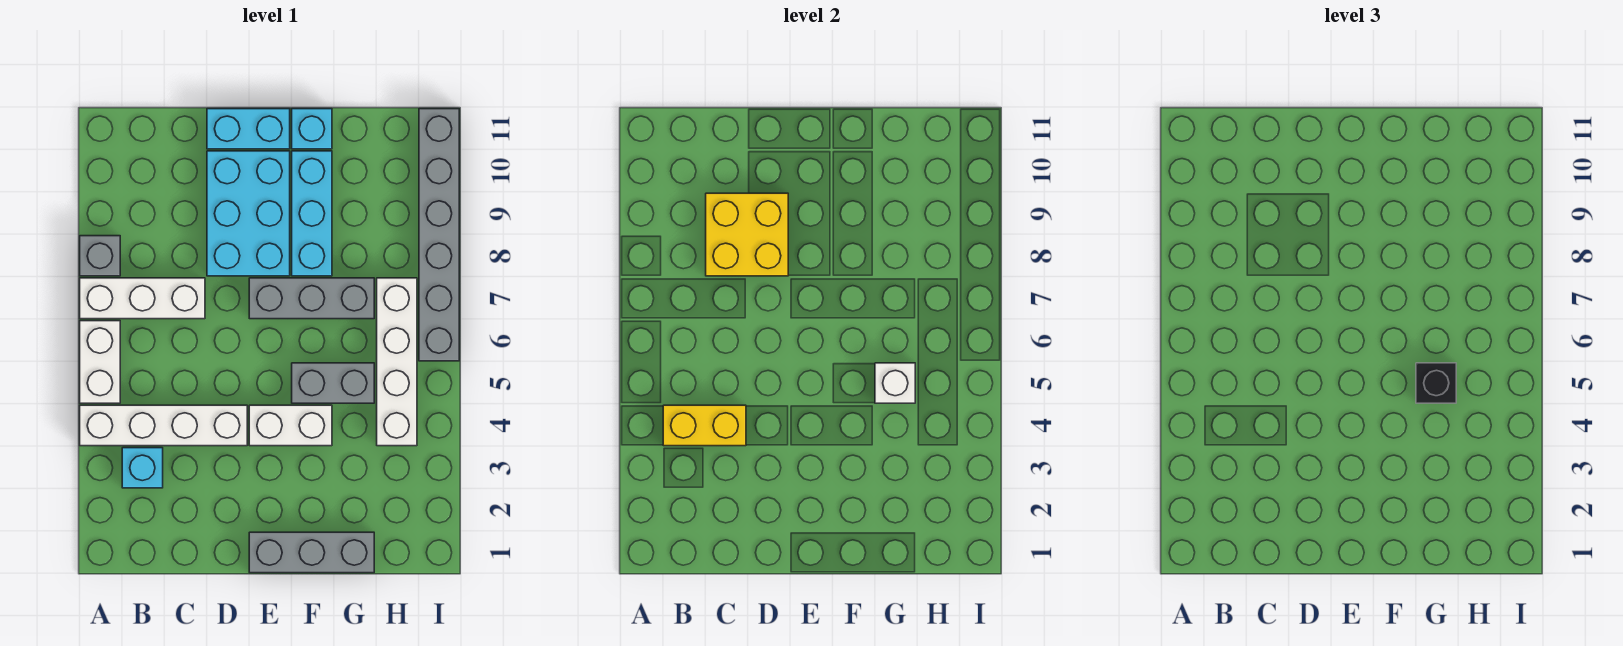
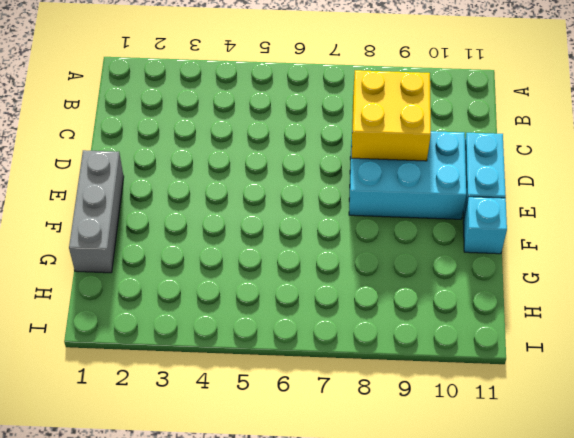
none -> white 1x4 brick [80,405,247,446]
none -> white 1x2 brick [80,321,120,403]
none -> white 1x3 brick [80,278,205,319]

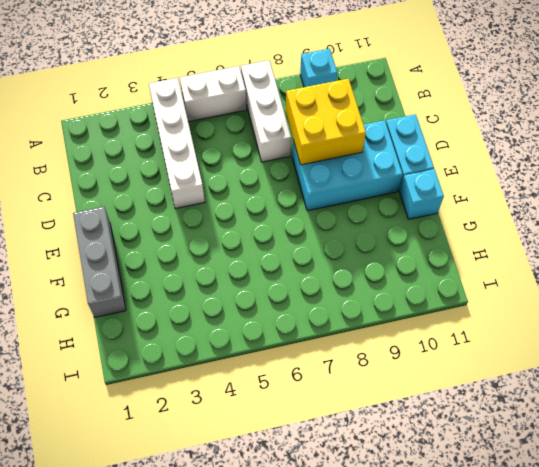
cyan 1x1 brick [300,49,337,87] -> cyan 1x1 brick moved to [122,448,163,488]
none -> grey 1x1 brick [80,236,120,276]
none -> white 1x2 brick [249,405,332,446]
none -> grey 1x3 brick [249,278,374,319]

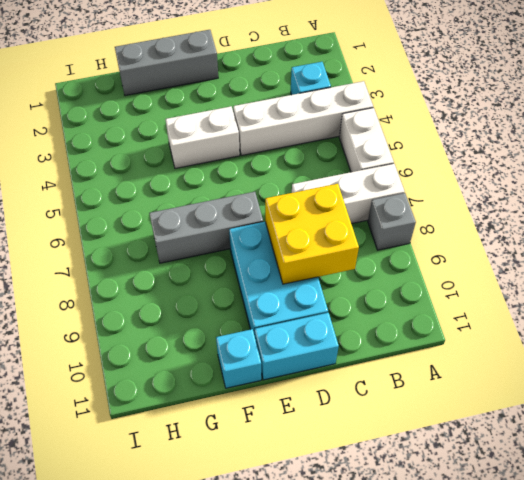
none -> grey 1x2 brick [292,363,374,403]
none -> cyan 1x3 brick [292,151,332,276]
none -> white 1x4 brick [377,278,417,446]

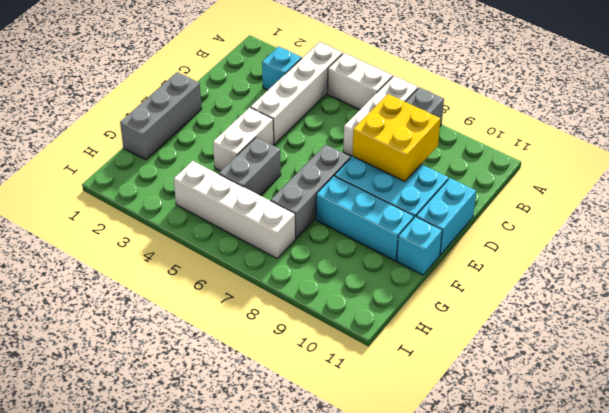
none -> grey 1x6 brick [419,109,459,361]
none -> yellow 1x2 brick [663,405,746,446]
none -> white 1x1 brick [875,363,915,403]

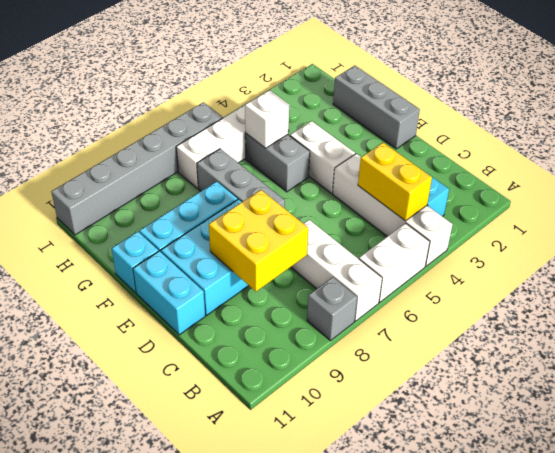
none -> black 1x1 brick [1416,363,1456,403]

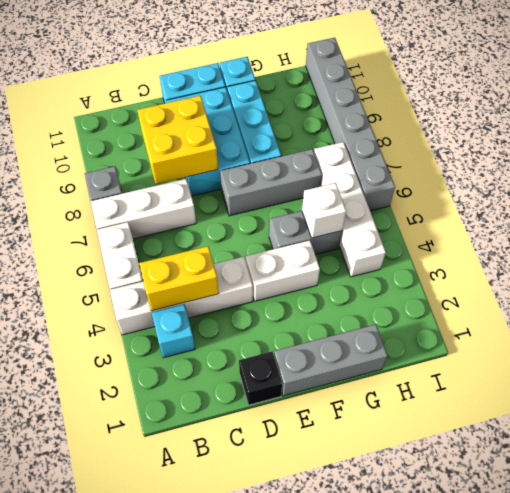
black 1x1 brick [239,352,282,405] -> black 1x1 brick moved to [1416,363,1456,403]

